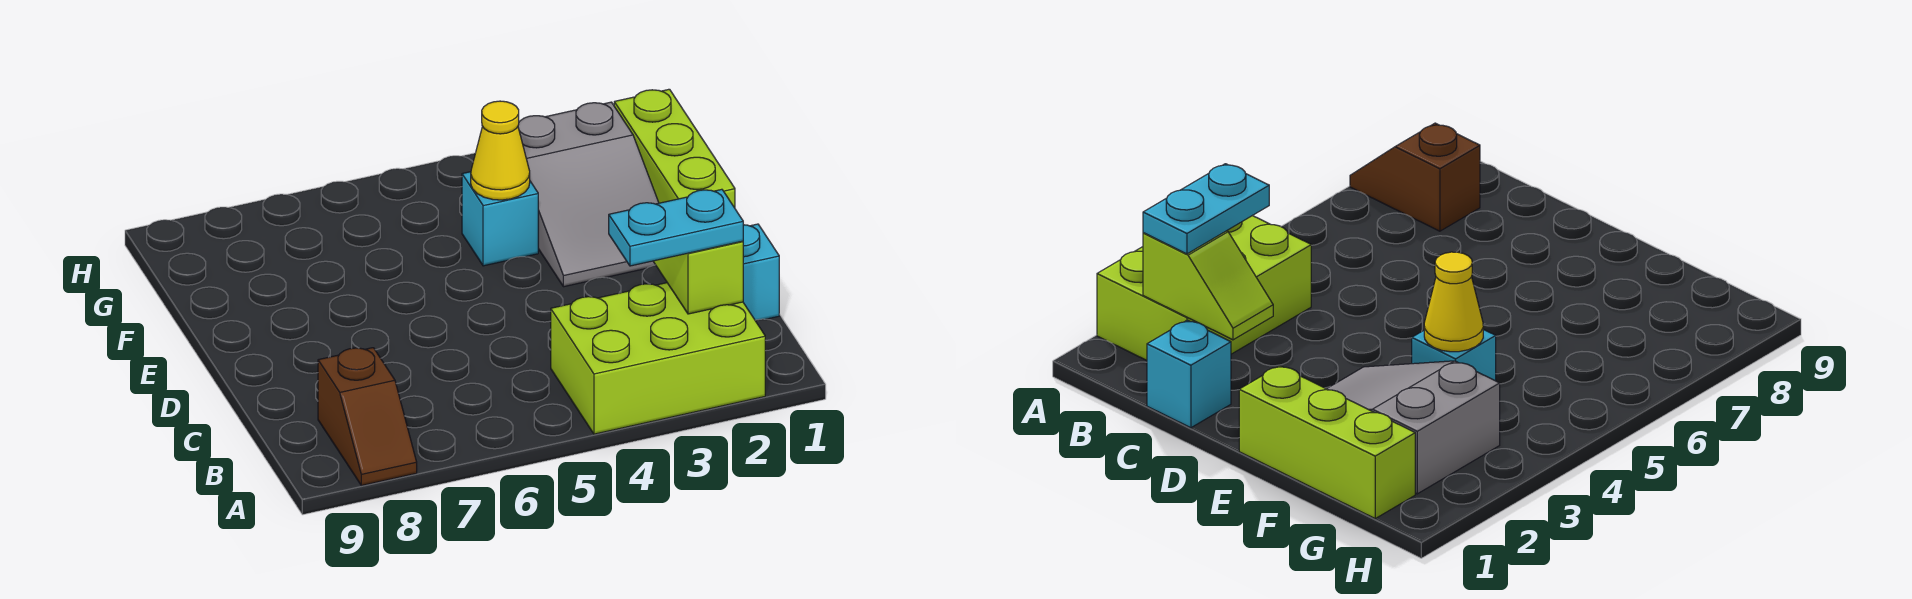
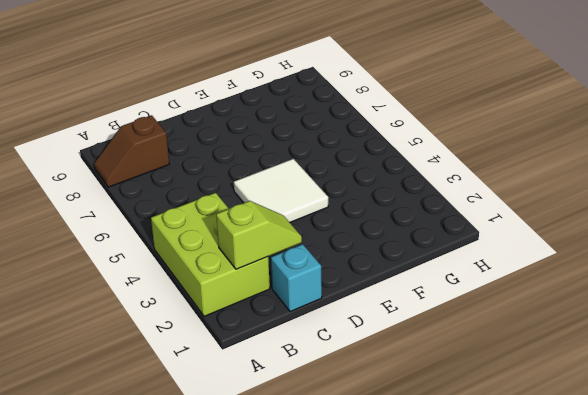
white 2x2 tile [234,159,328,222] -> none
none -> lime 1x3 brick [614,89,735,208]
none -> grey 2x3 slope [518,102,659,287]

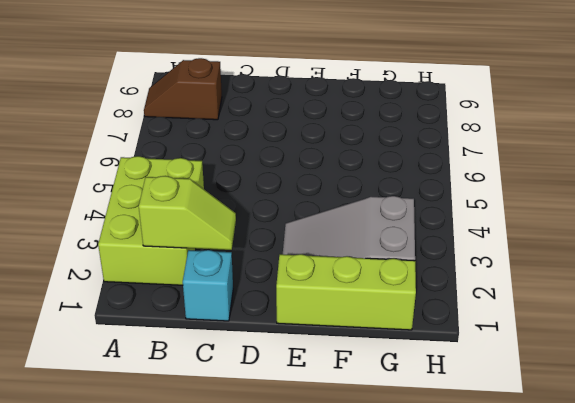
none -> cyan 1x1 brick [462,172,538,266]
none -> yellow 1x1 cone [471,101,530,200]

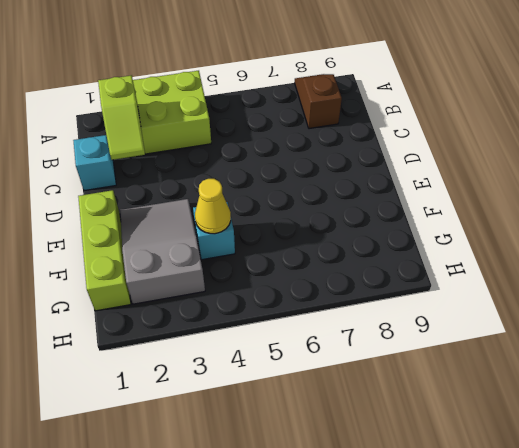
none -> cyan 1x2 plate [609,189,743,266]

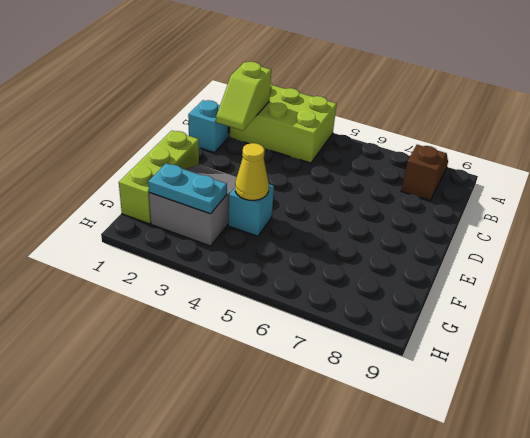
cyan 1x2 plate [148,163,227,214] -> cyan 1x2 plate moved to [609,189,743,266]

